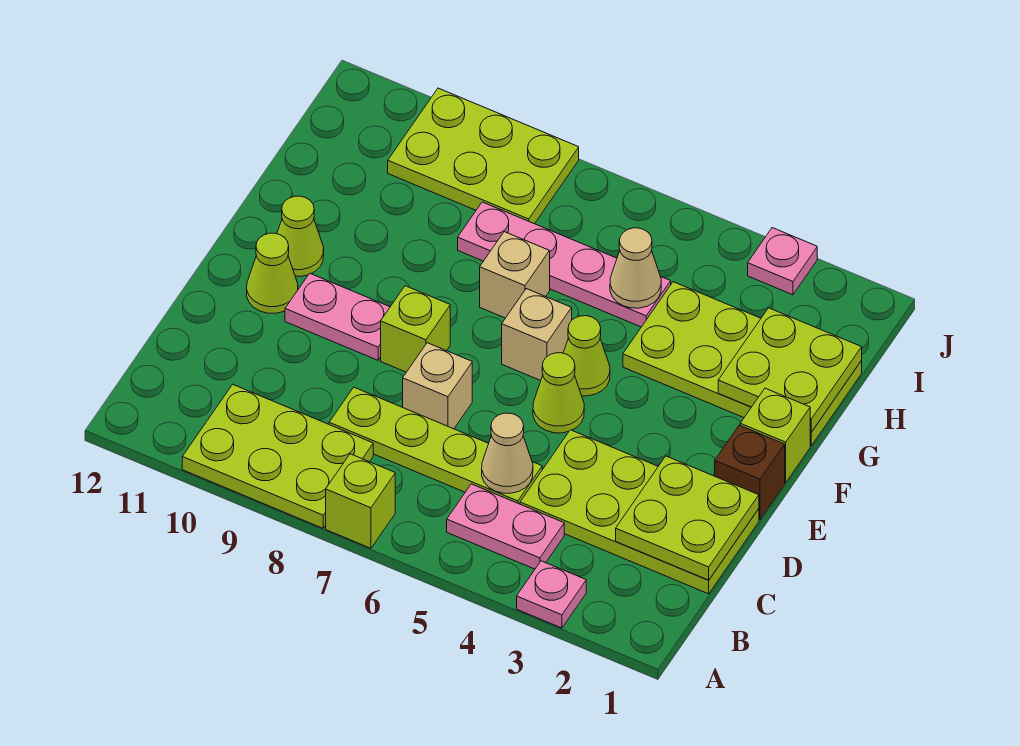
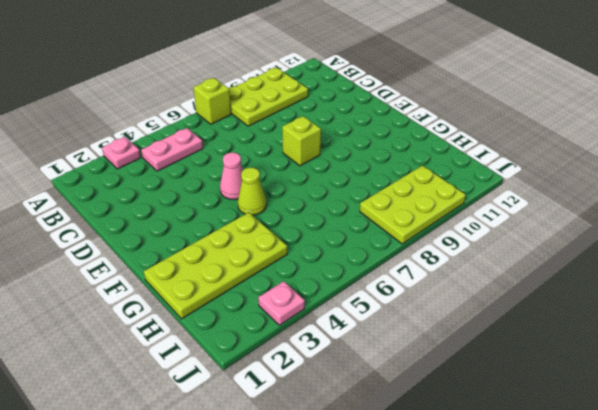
pink 1x1 cone [220,153,243,200] -> lime 1x1 cone [533,353,584,433]
none -> lime 2x4 plate [520,430,759,594]
none -> lime 1x4 plate [329,387,542,504]
none -> tan 1x1 brick [403,343,472,429]

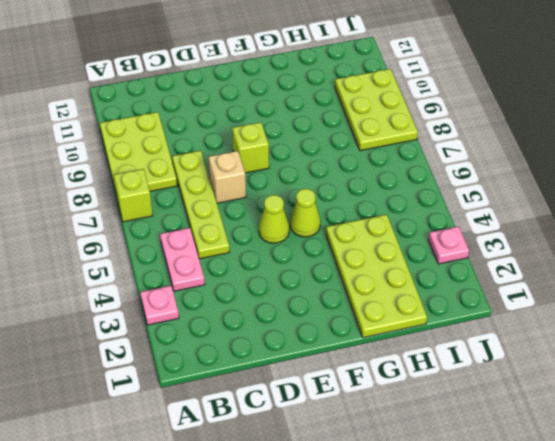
none -> lime 2x4 plate [520,430,759,594]
none -> brown 1x1 brick [715,425,785,520]
none -> pink 1x2 plate [285,273,390,360]

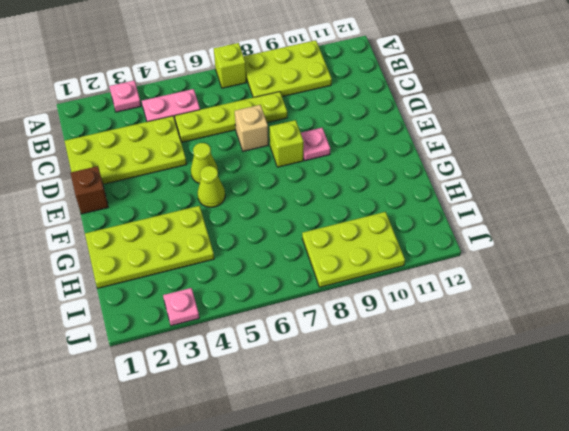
pink 1x1 plate [301,128,330,161] -> pink 1x2 plate [285,273,390,360]
none -> lime 1x1 cone [247,233,298,313]
none -> lime 1x1 brick [740,388,810,483]
none -> tan 1x1 brick [502,289,572,381]

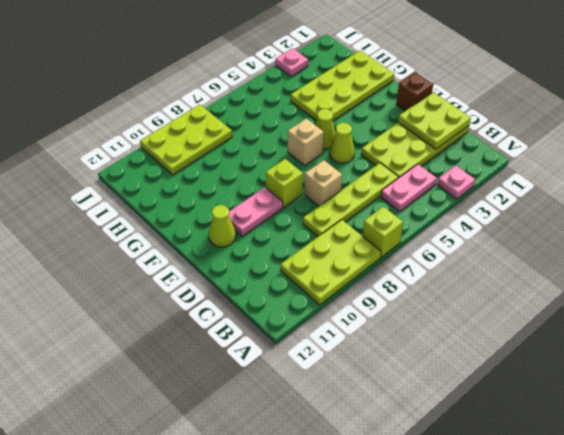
none -> lime 1x1 brick [740,388,810,483]
none -> lime 1x1 cone [277,196,324,276]
none -> tan 1x1 brick [480,232,550,318]

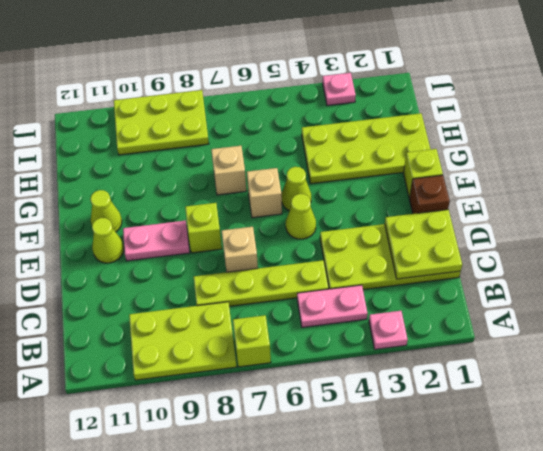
none -> pink 1x4 plate [458,202,671,327]
none -> tan 1x1 cone [482,413,533,493]
none -> lime 2x2 plate [718,308,862,432]

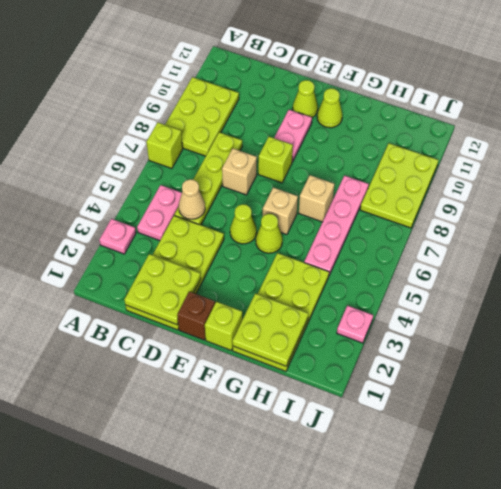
none -> tan 1x1 cone [610,228,661,308]

